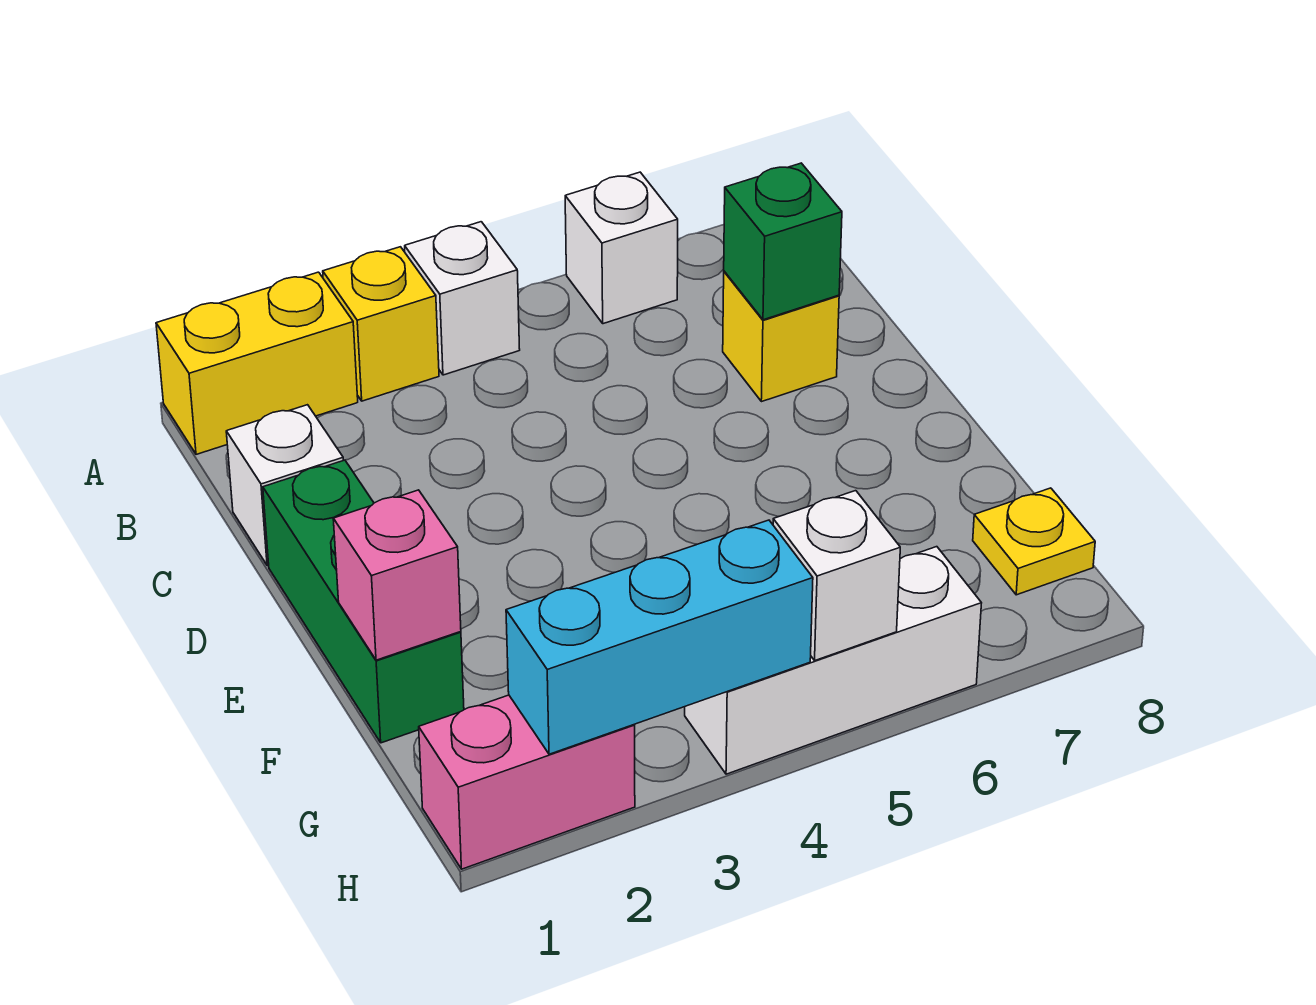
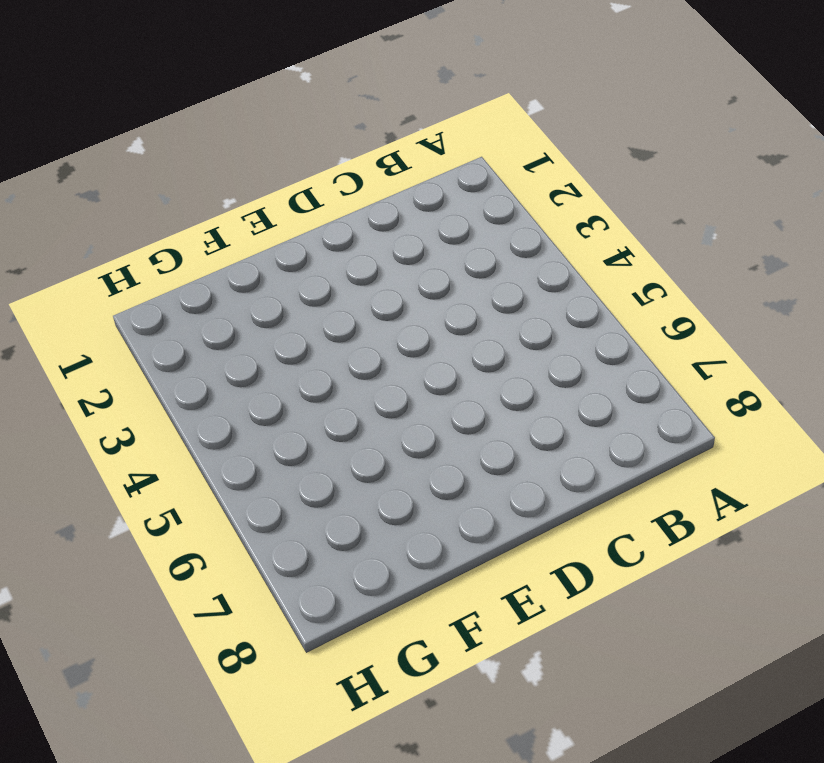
none -> yellow 1x2 brick [156,272,358,454]
none -> yellow 1x1 brick [323,247,439,401]
none -> white 1x1 brick [405,222,520,375]

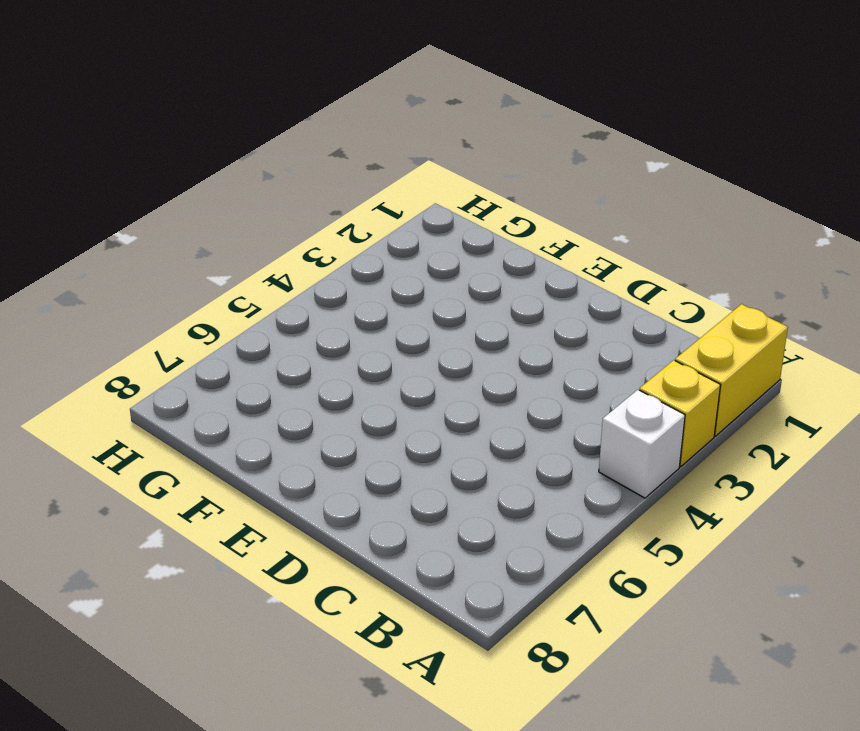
none -> white 1x1 brick [565,172,678,324]
none -> white 1x1 brick [226,405,343,566]
none -> yellow 1x1 brick [723,271,839,402]

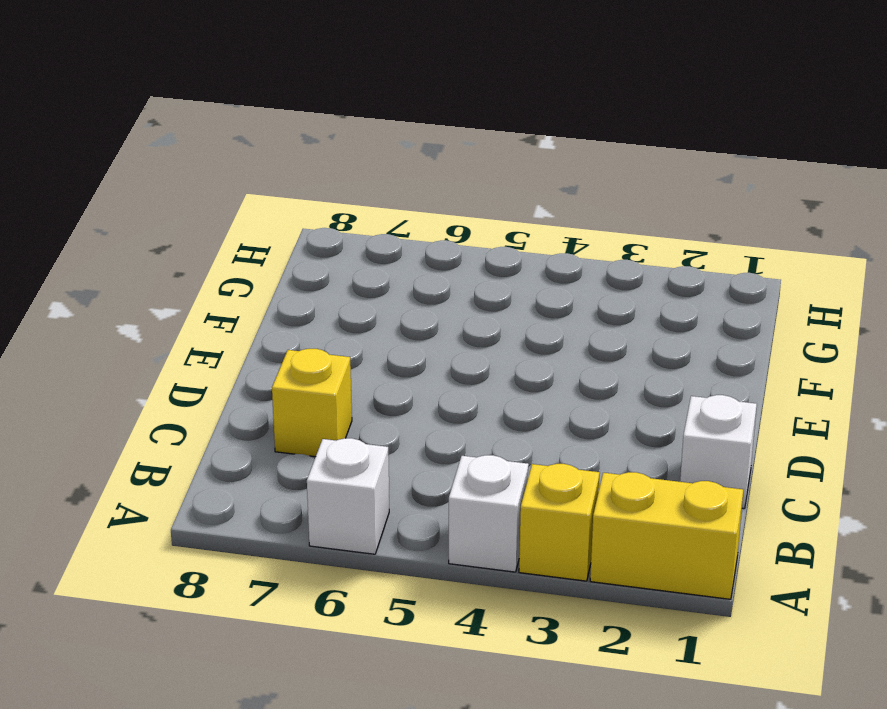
none -> green 1x3 brick [263,460,464,743]
none -> yellow 1x1 plate [973,488,1095,595]
none -> pink 1x2 brick [419,695,635,869]

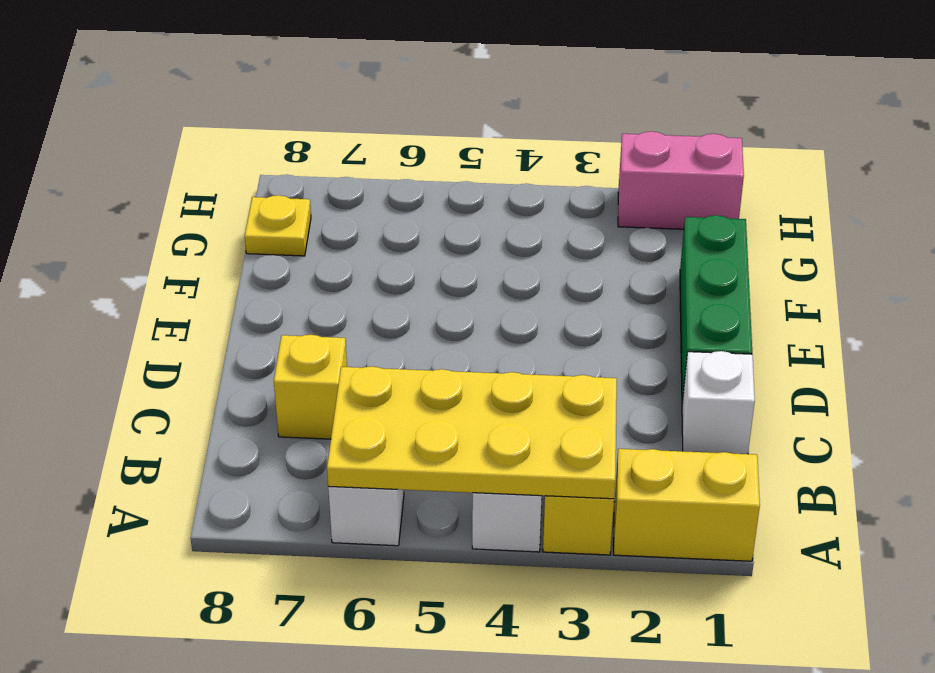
yellow 2x4 plate [327,366,617,499] -> none
none -> white 1x3 brick [685,547,981,774]
none -> green 1x1 brick [724,163,842,320]
none -> pink 1x1 brick [333,490,461,660]

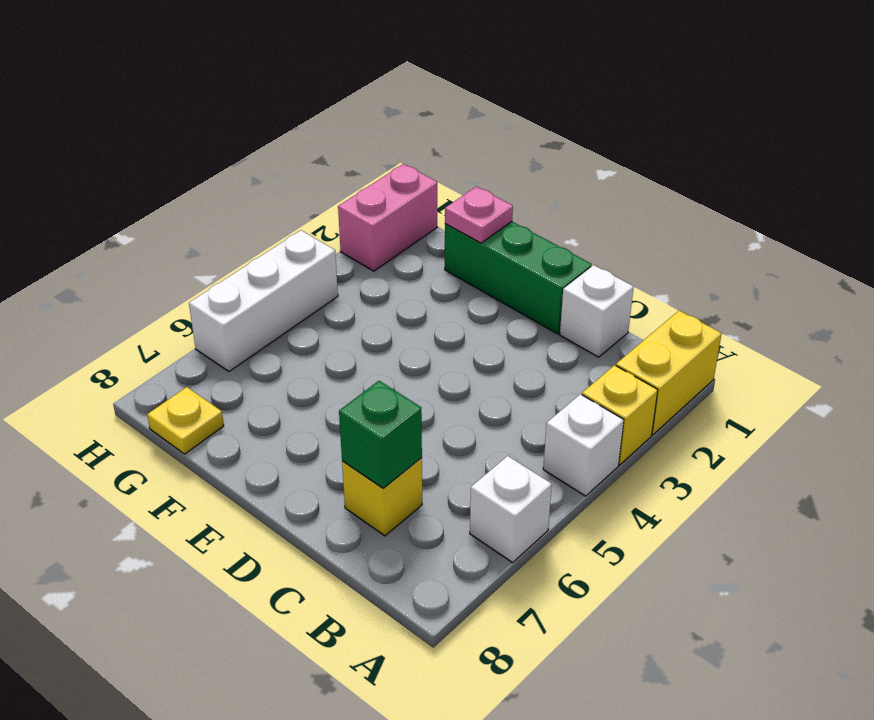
pink 1x1 plate [445,186,513,243] -> pink 1x1 brick [333,490,461,660]
none -> cyan 1x3 brick [506,520,813,754]
none -> white 1x1 brick [773,491,900,660]

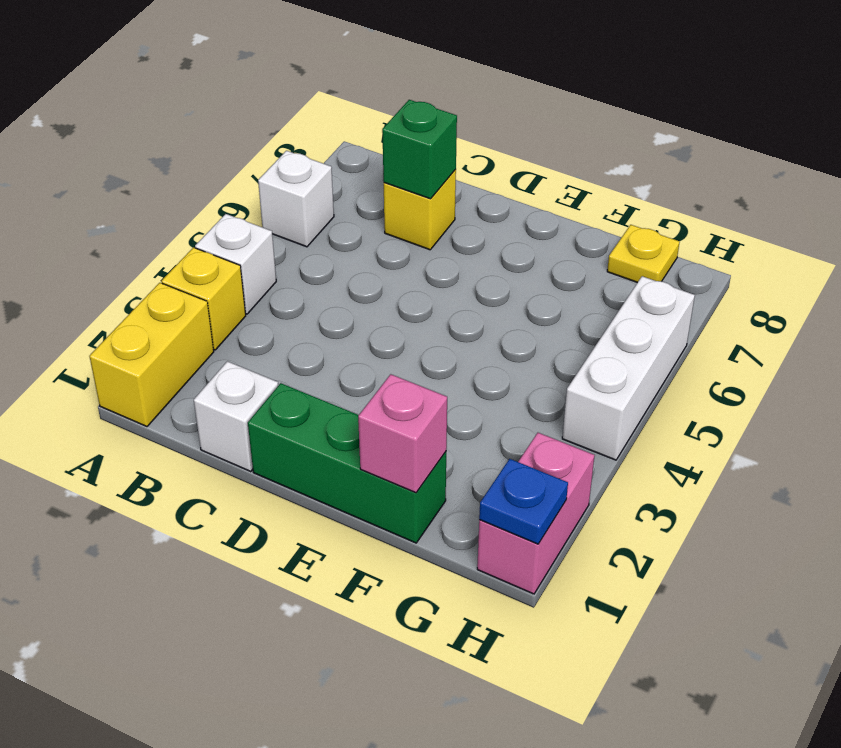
blue 1x1 plate [479,459,568,544] -> none
none -> cyan 1x3 brick [506,520,813,754]
none -> white 1x1 brick [773,491,900,660]

